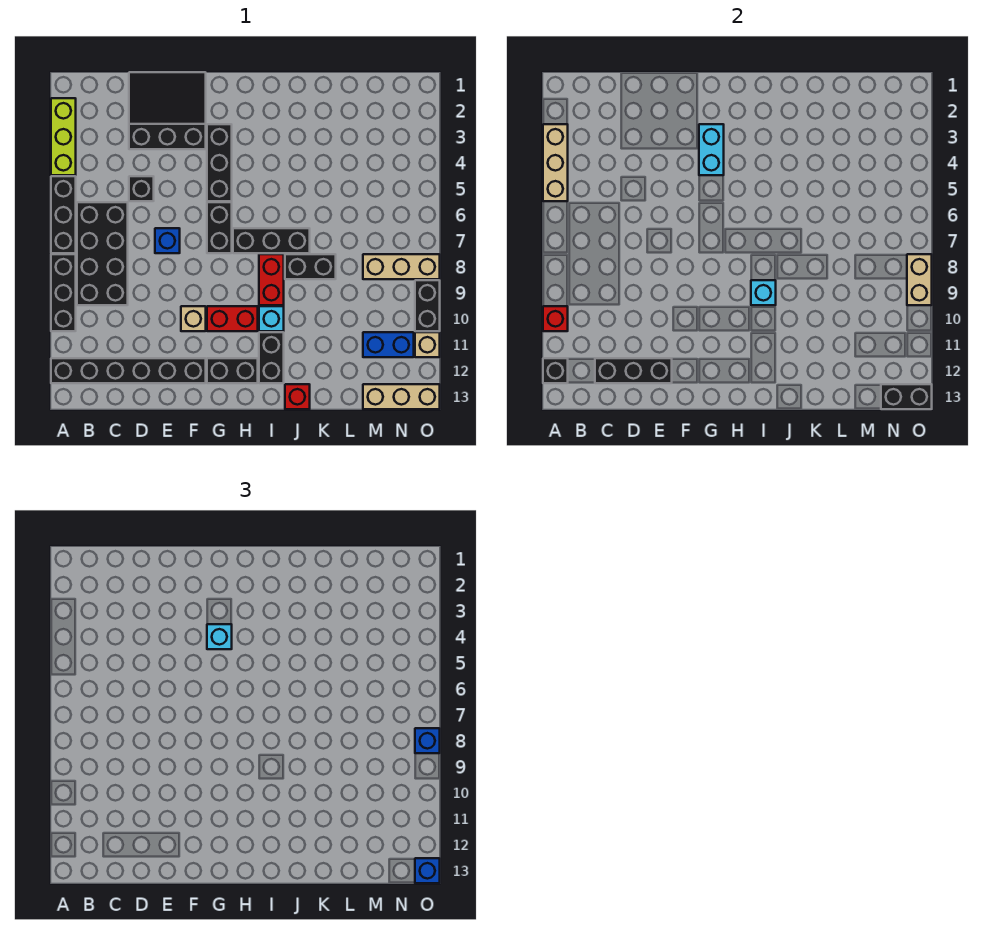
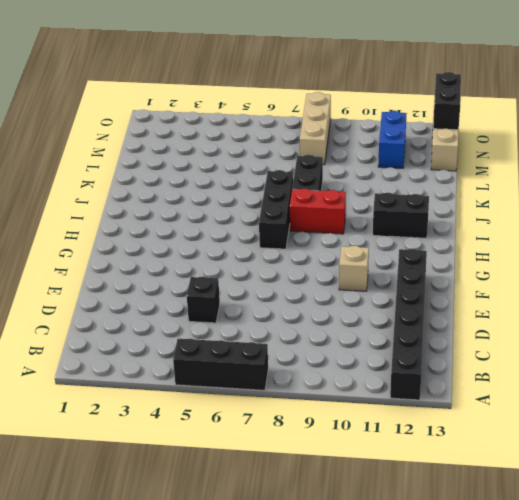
none -> lime 1x3 brick [51,98,76,175]
none -> black 1x3 brick [51,254,76,331]
none -> black 2x4 brick [77,202,128,305]
none -> black 3x3 slope [129,72,206,149]

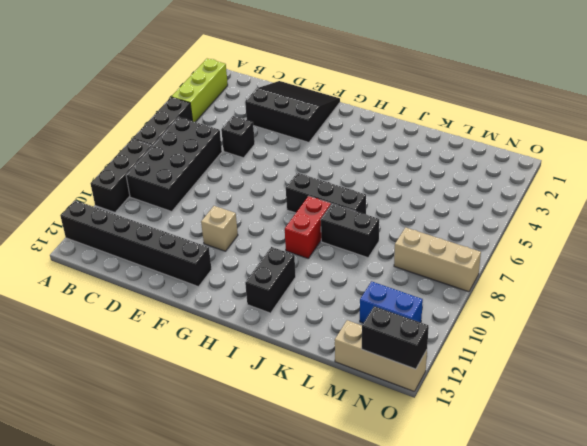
none -> blue 1x1 brick [155,228,180,253]
none -> black 1x3 brick [207,124,232,201]
none -> black 1x2 brick [207,202,232,253]
none -> red 1x2 brick [207,306,258,331]

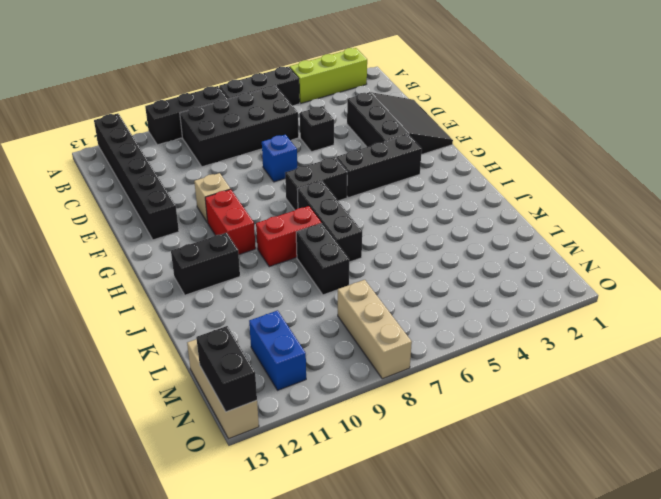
none -> black 1x2 brick [207,358,258,383]
none -> cyan 1x1 brick [259,306,284,331]
none -> red 1x1 brick [285,384,310,409]
none -> black 1x2 brick [415,280,440,331]

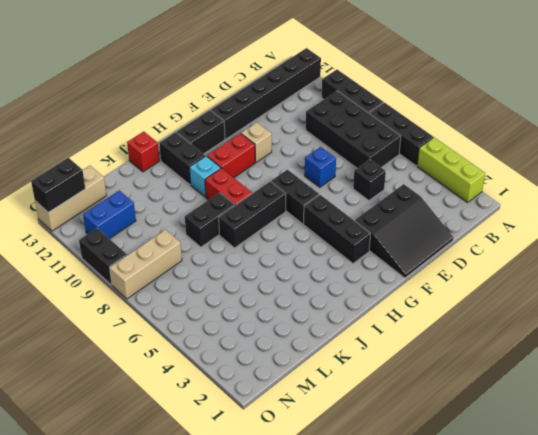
none -> tan 1x1 brick [415,332,440,357]
none -> tan 1x3 brick [543,124,568,201]
none -> red 1x1 brick [543,306,568,331]
none -> black 1x1 brick [543,358,568,383]

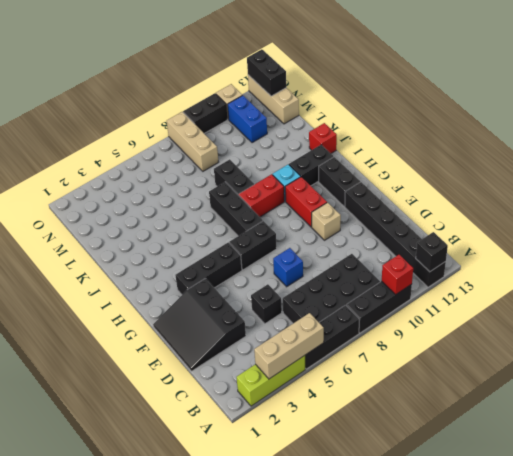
none -> black 1x3 brick [595,358,672,383]
none -> cyan 1x2 brick [699,124,724,175]
none -> cyan 1x1 brick [751,280,776,305]
none -> tan 1x2 brick [907,254,932,305]

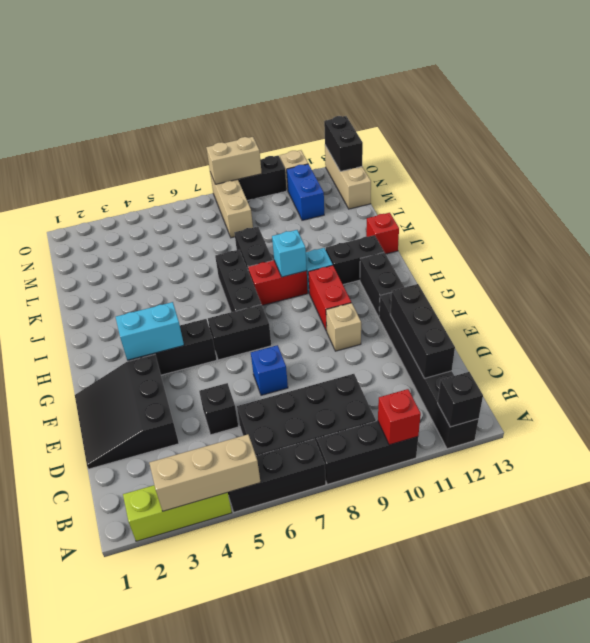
none -> cyan 1x1 brick [207,624,232,649]
none -> blue 1x1 brick [415,728,440,753]
none -> blue 1x1 brick [415,858,440,883]

